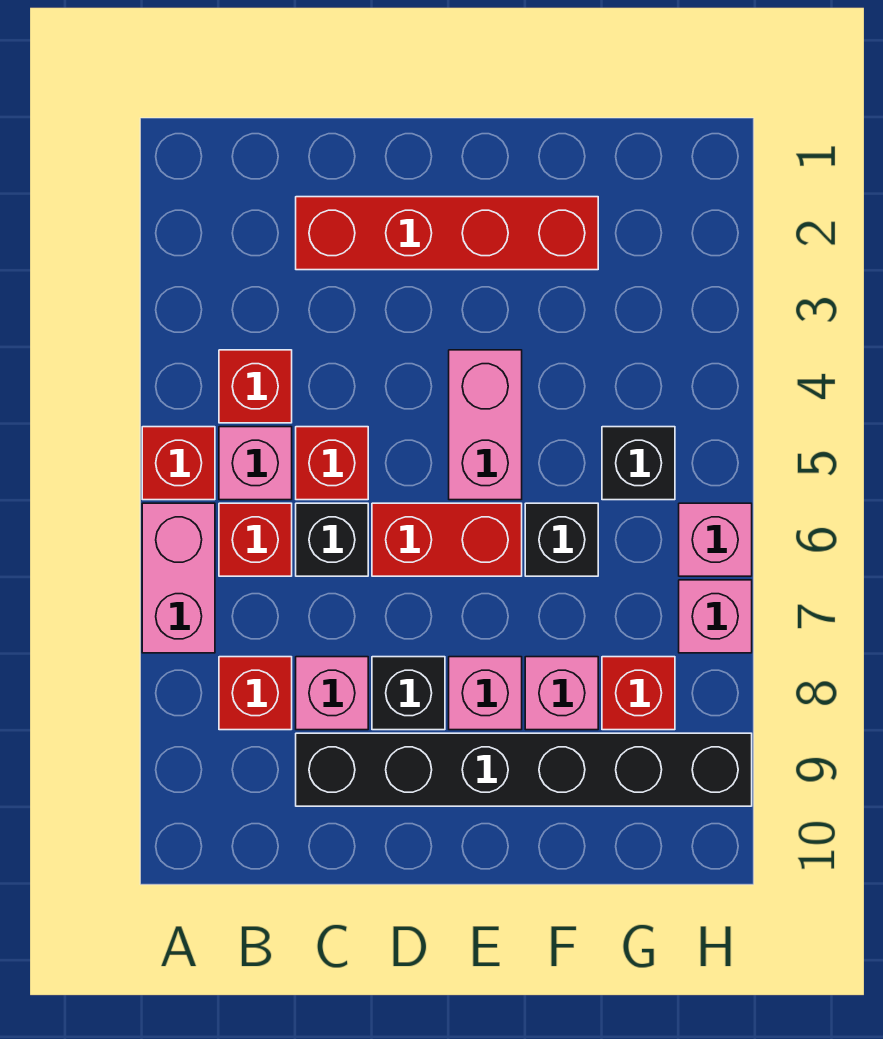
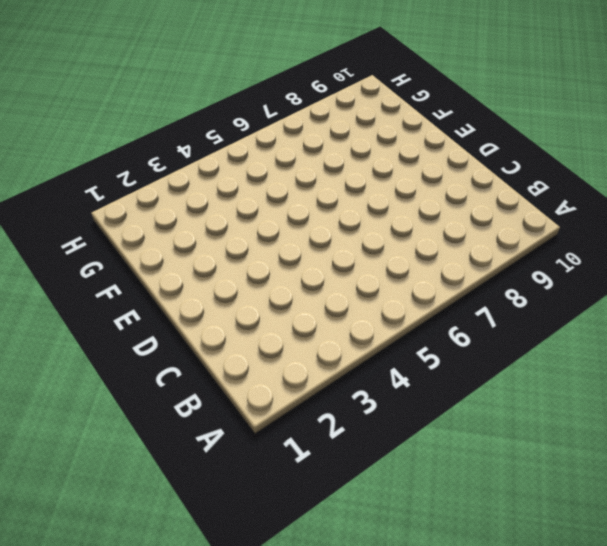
none -> red 1x1 brick [142,427,215,500]
none -> pink 1x2 brick [142,503,215,653]
none -> red 1x1 brick [219,350,292,423]

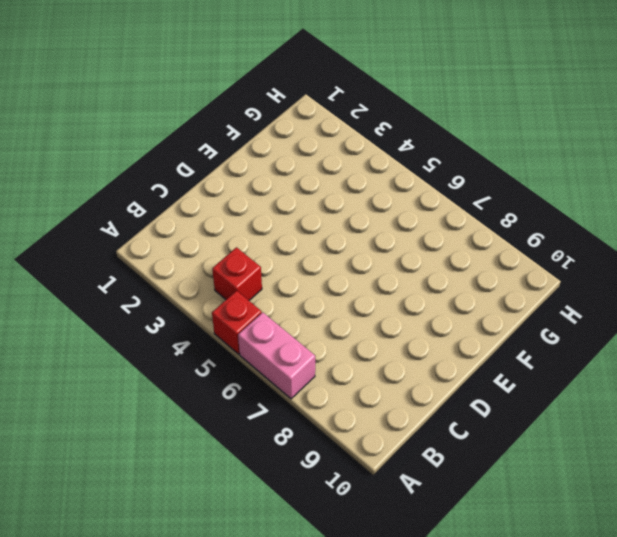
none -> pink 1x1 brick [219,427,292,500]
none -> red 1x1 brick [219,503,292,576]
none -> red 1x1 brick [219,657,292,730]

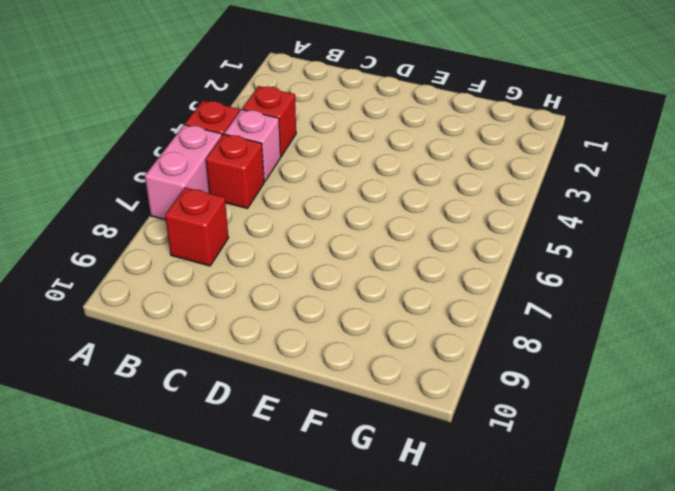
none -> red 1x4 brick [296,197,598,270]
none -> red 1x1 brick [296,427,368,500]
none -> black 1x1 brick [296,503,368,576]

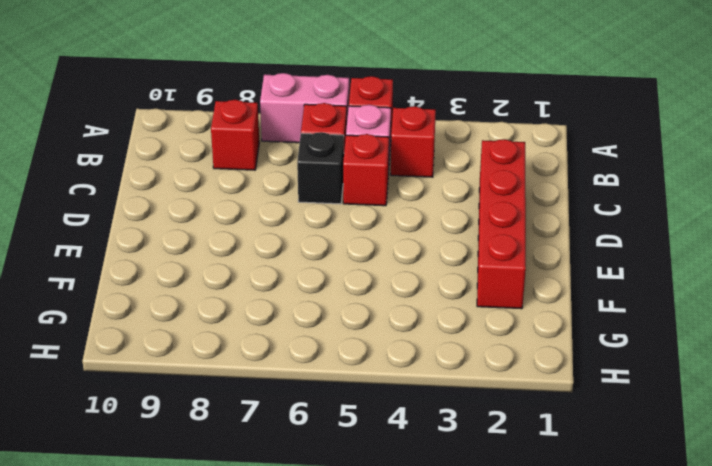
none -> pink 1x1 brick [296,657,368,730]
none -> black 1x6 brick [296,733,752,806]
none -> red 1x2 brick [372,503,522,576]

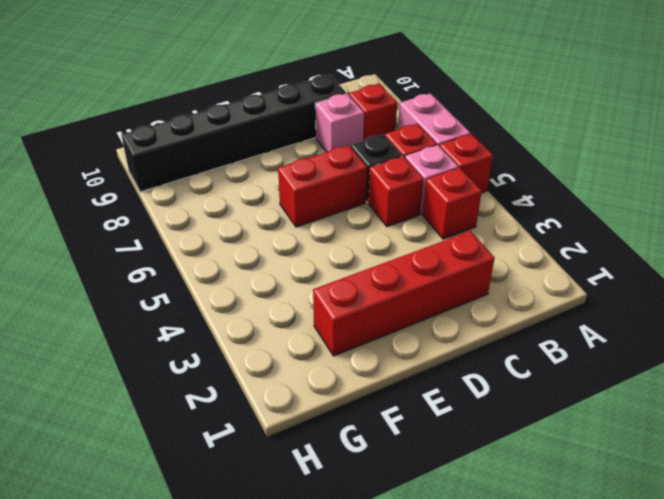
none -> black 1x1 brick [372,657,445,730]
none -> pink 1x2 brick [449,350,522,500]
none -> pink 1x1 brick [449,657,522,730]

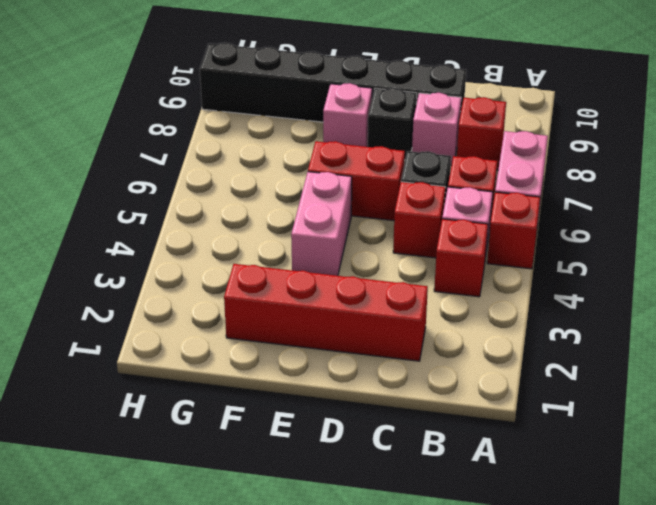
none -> black 1x1 brick [525,503,598,576]
none -> pink 1x1 brick [525,657,598,730]
none -> black 1x1 brick [602,427,675,500]

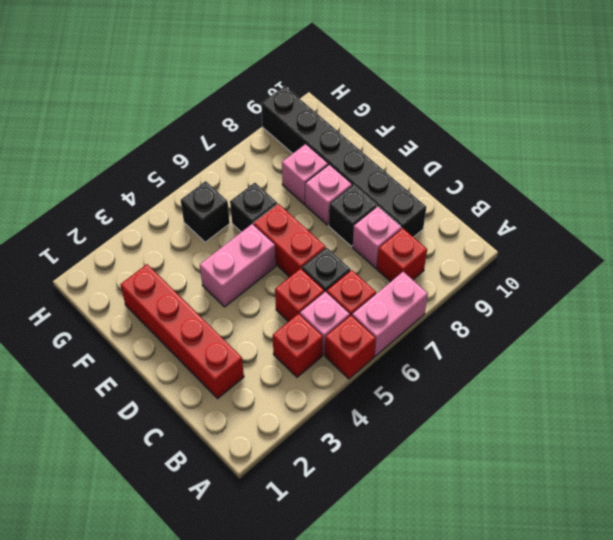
none -> red 1x1 brick [602,657,675,730]
none -> pink 1x1 brick [679,503,752,576]
none -> pink 1x1 brick [679,580,752,653]

